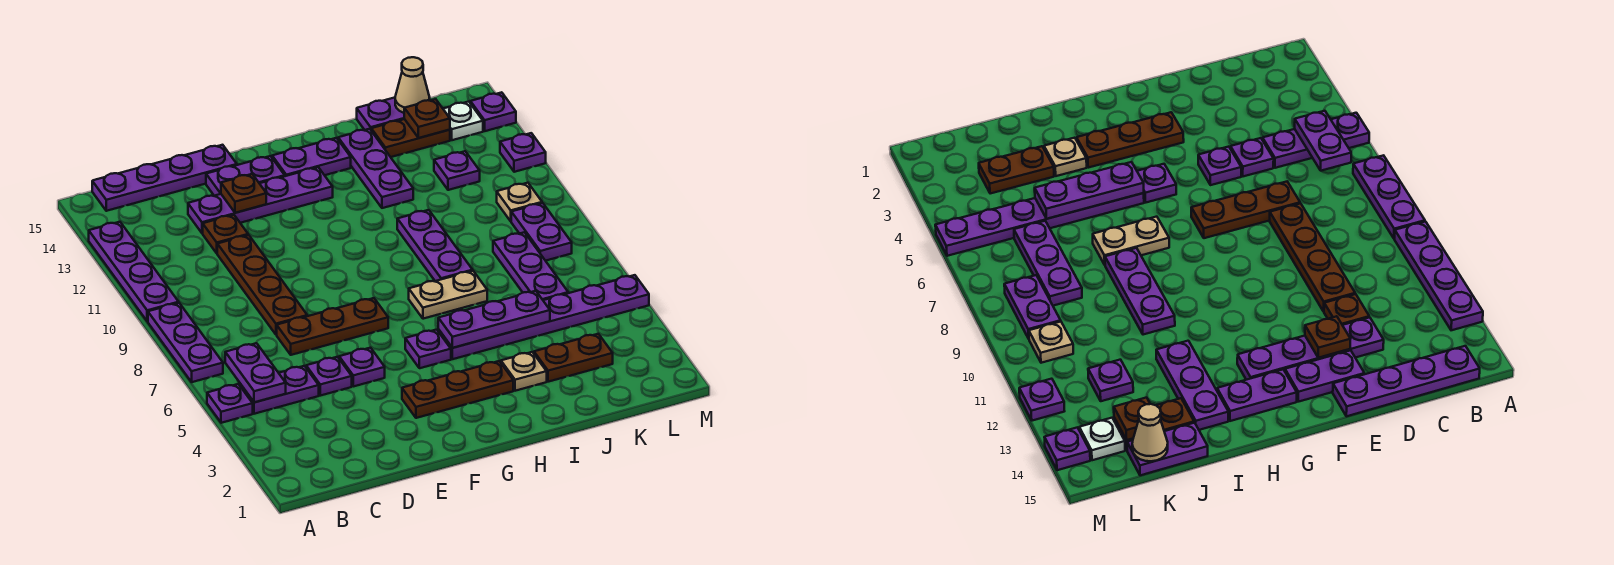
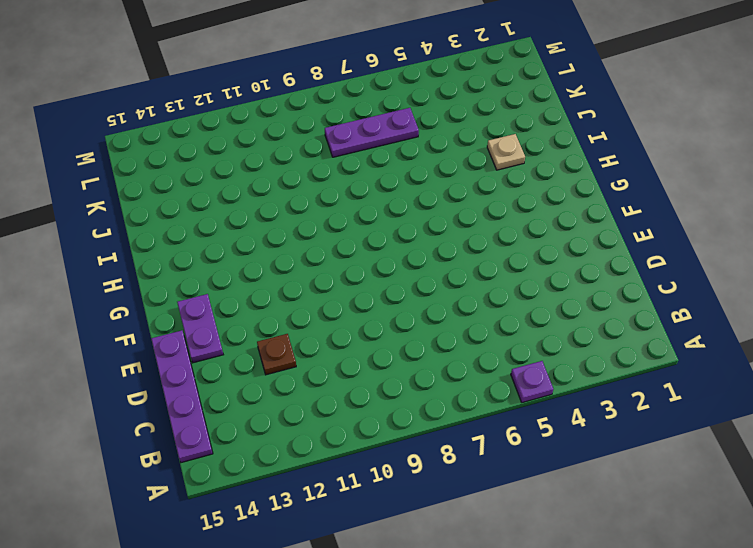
none -> purple 1x3 plate [148,303,223,382]
none -> purple 1x4 plate [89,222,179,321]
none -> purple 1x2 plate [240,366,319,414]
none -> purple 1x1 plate [306,357,352,396]

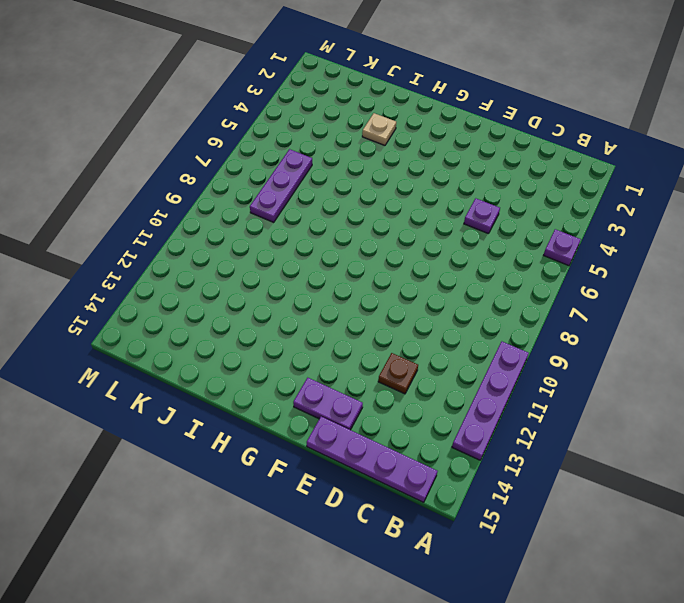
none -> purple 1x3 plate [148,303,223,382]
none -> purple 1x2 plate [240,366,319,414]
none -> brown 1x3 plate [277,298,388,355]
none -> brown 1x4 plate [217,235,307,335]

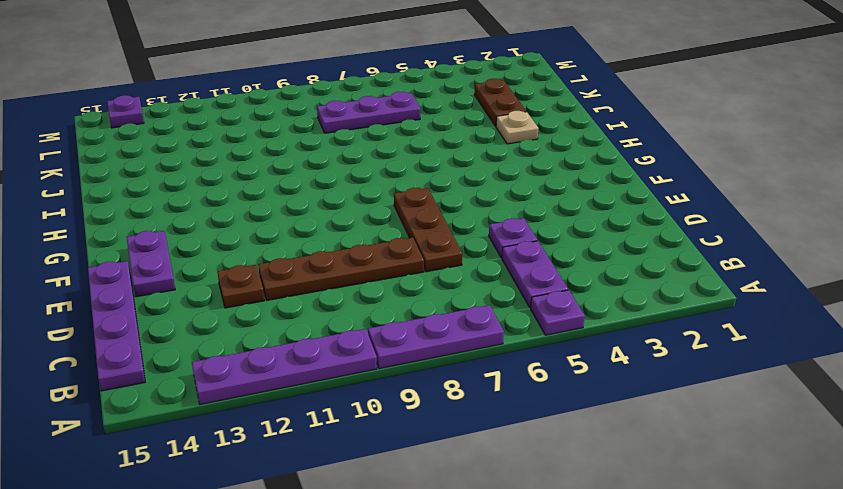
none -> purple 1x4 plate [188,167,333,233]
none -> purple 1x1 plate [339,348,385,386]
none -> brown 1x3 plate [402,361,513,418]
none -> purple 1x1 plate [405,330,451,368]

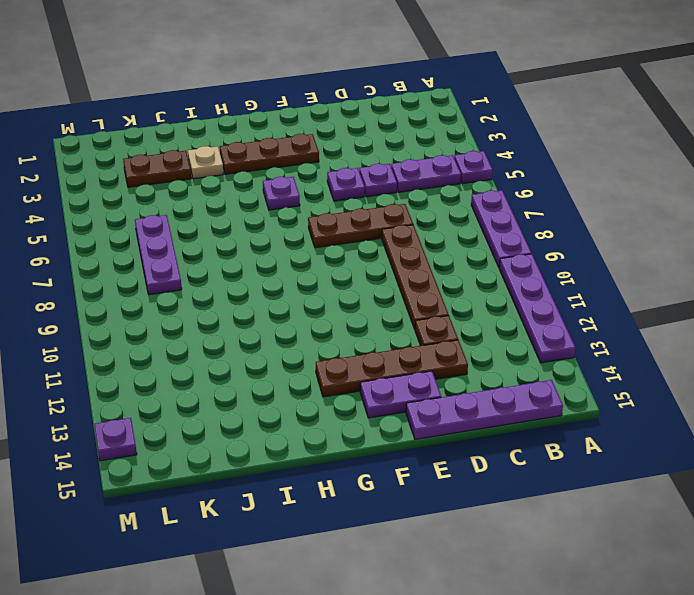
brown 1x4 plate [316,340,468,397] -> purple 1x4 plate [188,167,333,233]
none -> purple 1x2 plate [272,138,351,176]
none -> purple 1x6 plate [438,275,649,359]
none -> tan 1x2 plate [409,271,487,319]
none -> purple 1x3 plate [397,210,473,281]

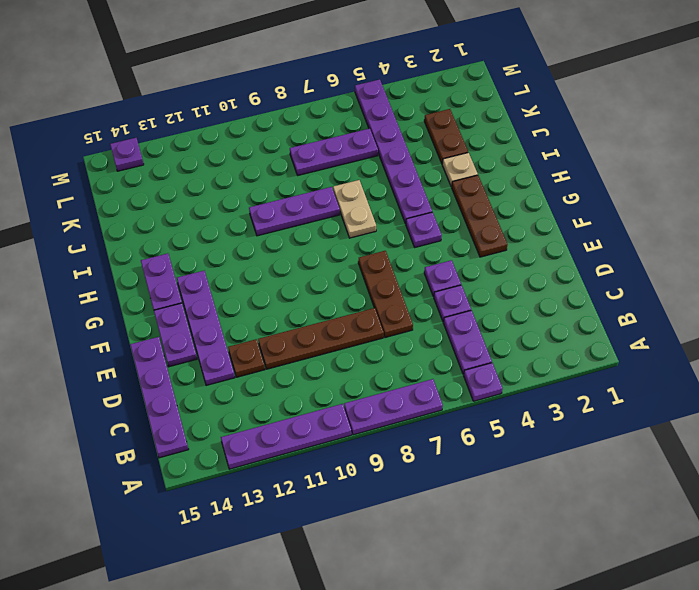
none -> purple 1x3 plate [338,129,413,208]
none -> brown 1x2 plate [371,119,450,157]
none -> purple 1x2 plate [357,98,404,130]
none -> purple 1x1 plate [434,151,480,190]

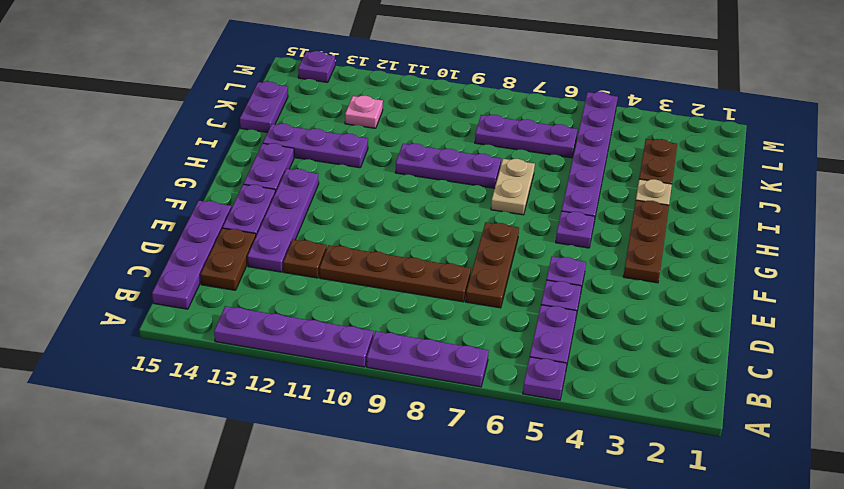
brown 1x2 plate [201,228,256,290] -> brown 1x2 plate moved to [371,119,450,157]
pink 1x1 plate [345,96,383,128] -> purple 1x1 plate [434,151,480,190]
none -> purple 1x2 plate [511,203,572,261]
none -> tan 1x1 plate [497,183,542,221]
none -> white 1x1 plate [443,102,483,140]
none -> purple 1x1 plate [500,133,546,172]

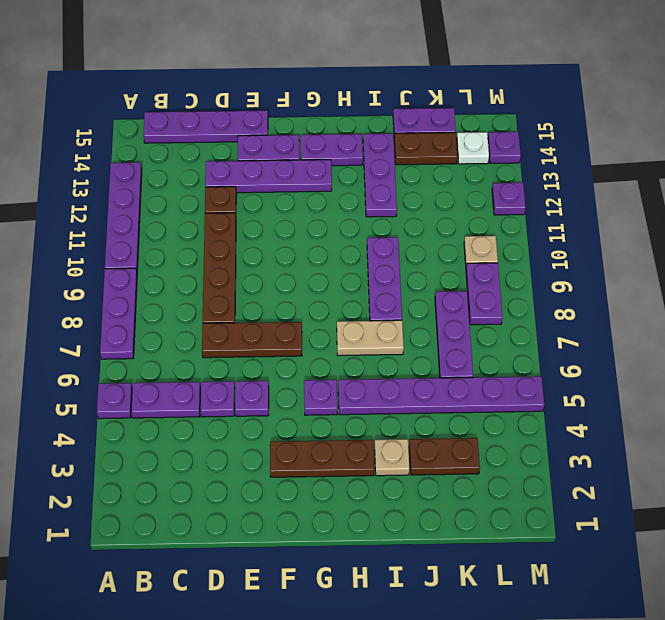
none -> purple 1x1 plate [434,151,480,190]
none -> purple 1x2 plate [225,343,286,402]
none -> brown 1x1 plate [221,174,266,213]
none -> purple 1x3 plate [438,291,550,348]

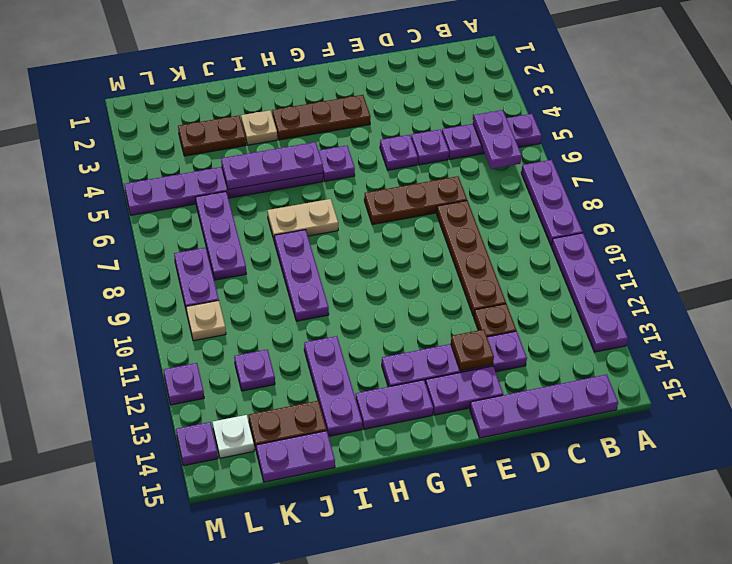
none -> brown 1x1 plate [404,99,450,138]
none -> tan 1x1 cone [395,57,430,113]

